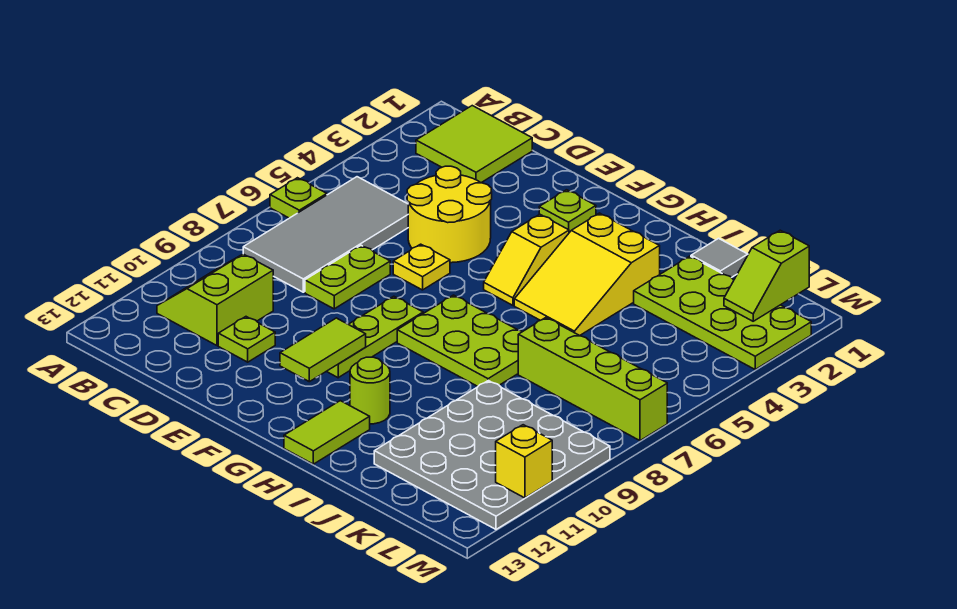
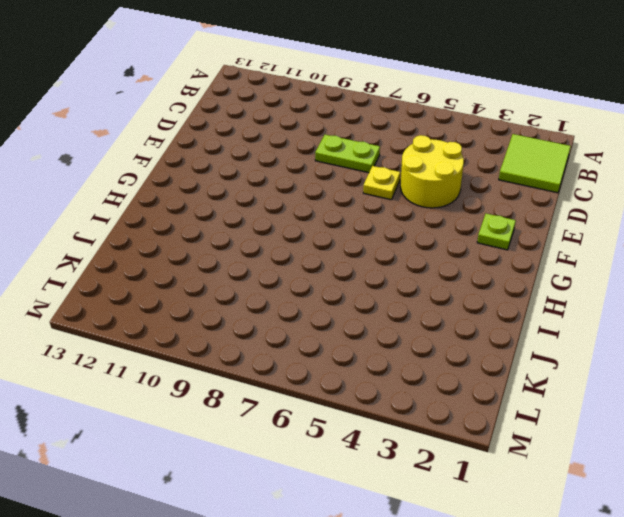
none -> lime 1x1 plate [270,178,327,218]
none -> grey 2x4 tile [243,177,408,292]
none -> lime 2x2 slope [157,254,273,345]

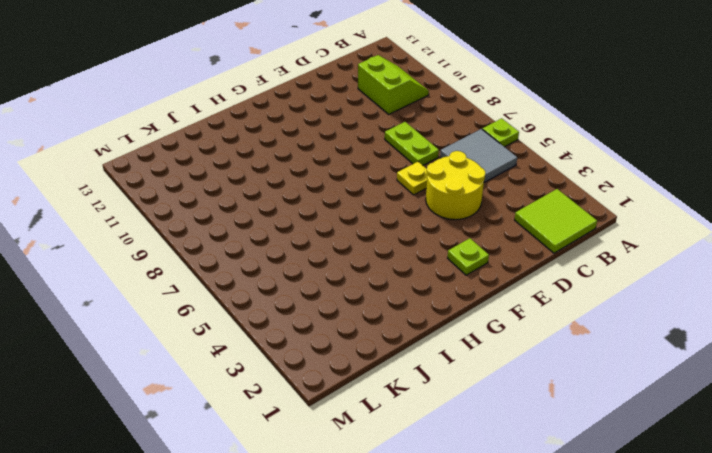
grey 2x2 tile [440,129,517,182] -> grey 2x4 tile [243,177,408,292]
none -> lime 1x1 plate [218,317,275,362]
none -> lime 1x3 plate [327,296,423,378]
none -> yellow 1x2 slope [484,214,569,305]

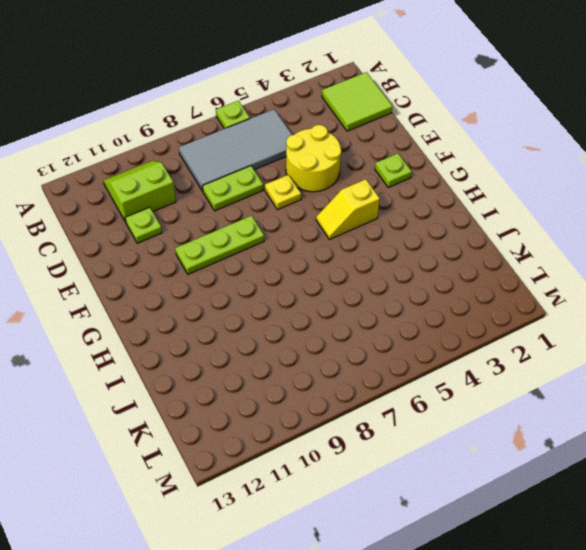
none -> lime 2x3 plate [397,295,523,386]
none -> yellow 2x3 slope [514,213,660,336]
none -> lime 1x1 round brick [350,357,390,424]

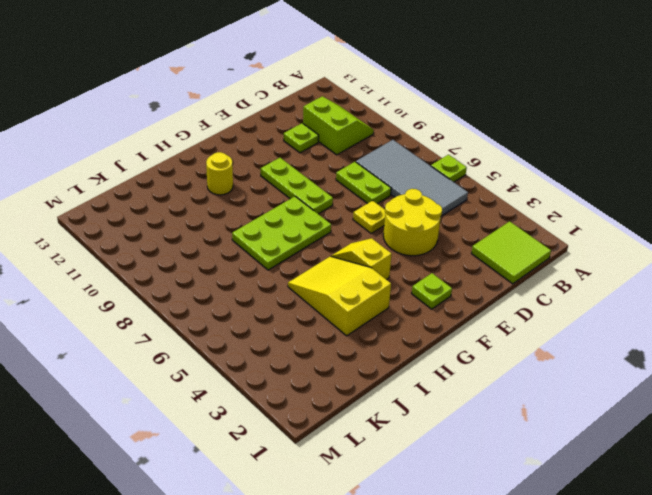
yellow 1x1 round brick [206,152,233,195] -> lime 1x1 round brick [350,357,390,424]
none -> lime 1x2 tile [284,401,370,464]
none -> grey 1x1 tile [691,238,748,278]
none -> lime 2x4 plate [634,256,811,369]

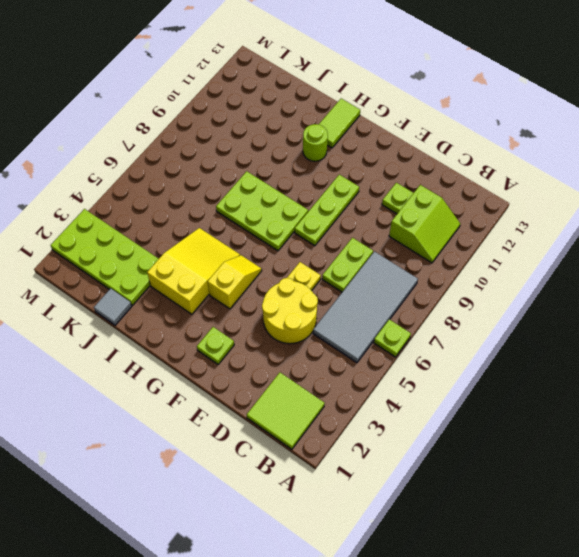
none -> lime 1x4 brick [518,318,667,441]
none -> grey 4x4 plate [374,381,610,529]
none -> lime 1x2 tile [280,318,366,382]

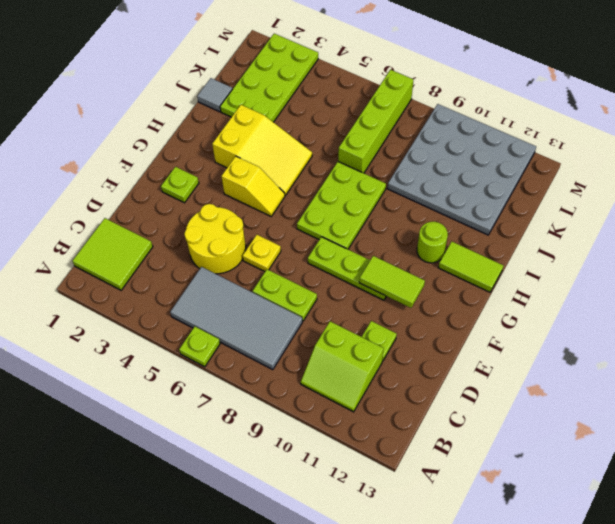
none -> lime 1x2 slope [724,230,809,321]
none -> yellow 1x1 brick [496,425,552,498]

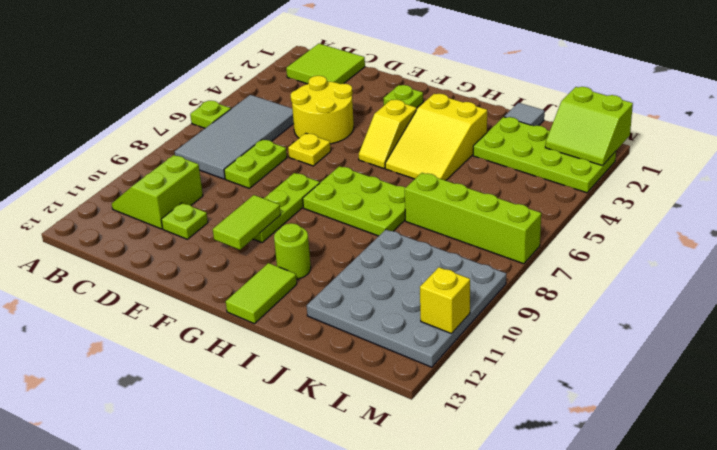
lime 2x2 slope [545,87,633,166] -> lime 1x2 slope [724,230,809,321]

